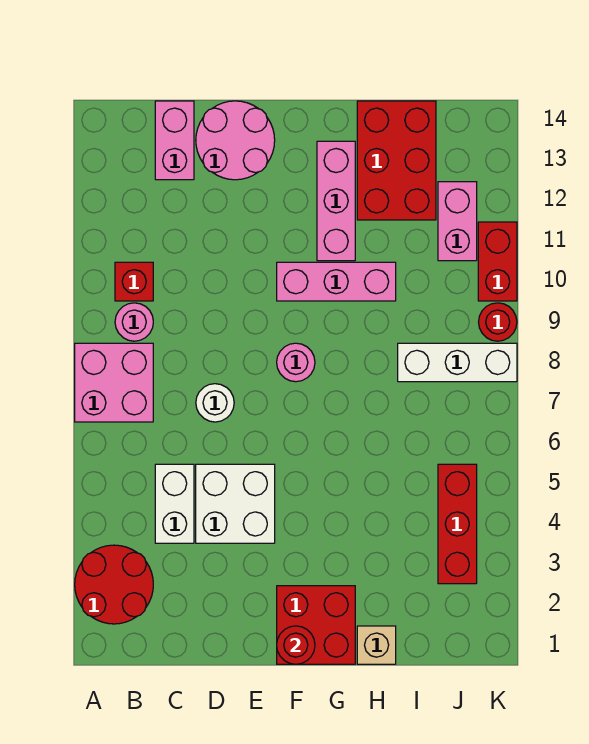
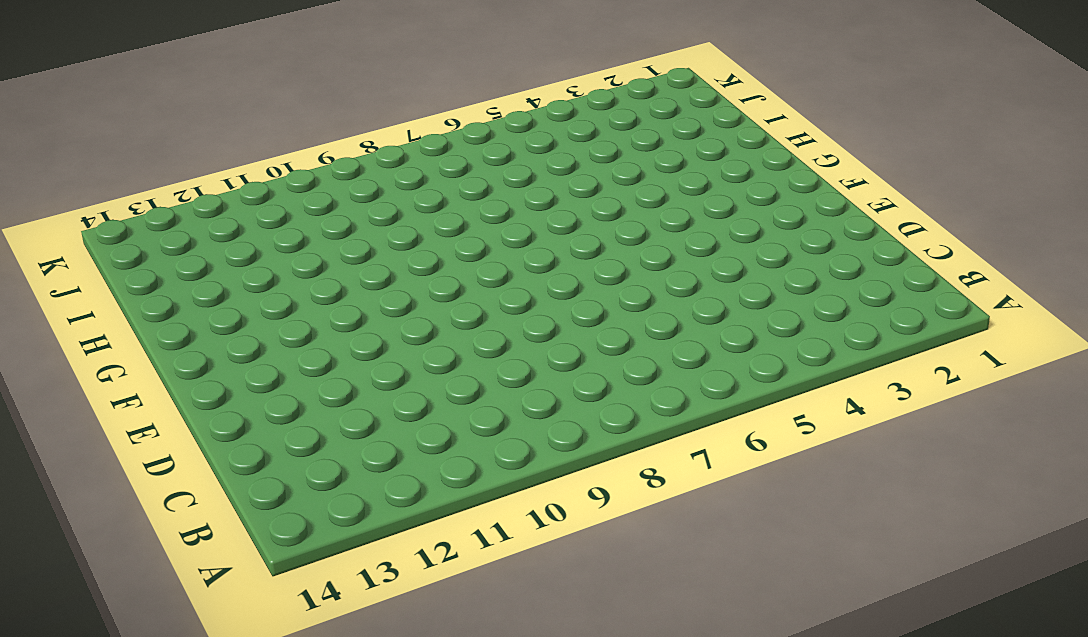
none -> red 2x2 round brick [75,545,153,624]
none -> pink 2x2 brick [75,343,153,422]
none -> pink 1x1 round brick [115,303,153,341]

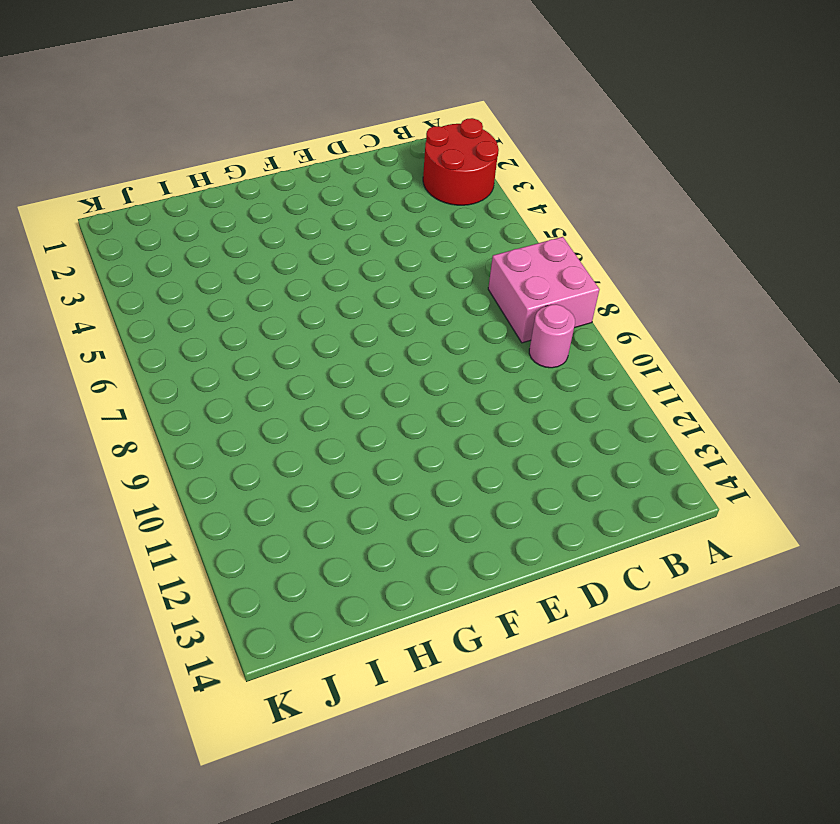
none -> red 1x1 brick [115,262,153,301]
none -> white 1x2 brick [155,464,194,543]
none -> pink 1x2 brick [155,101,194,180]

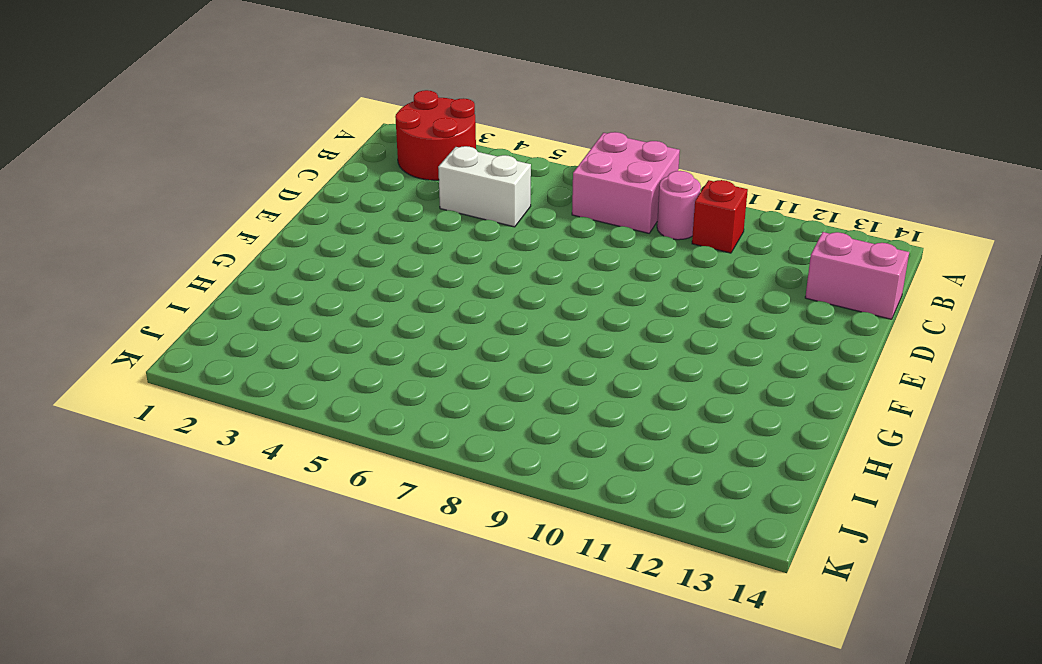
none -> white 2x2 brick [196,464,275,543]
none -> white 1x1 round brick [196,384,234,422]
none -> pink 2x2 round brick [196,101,275,180]

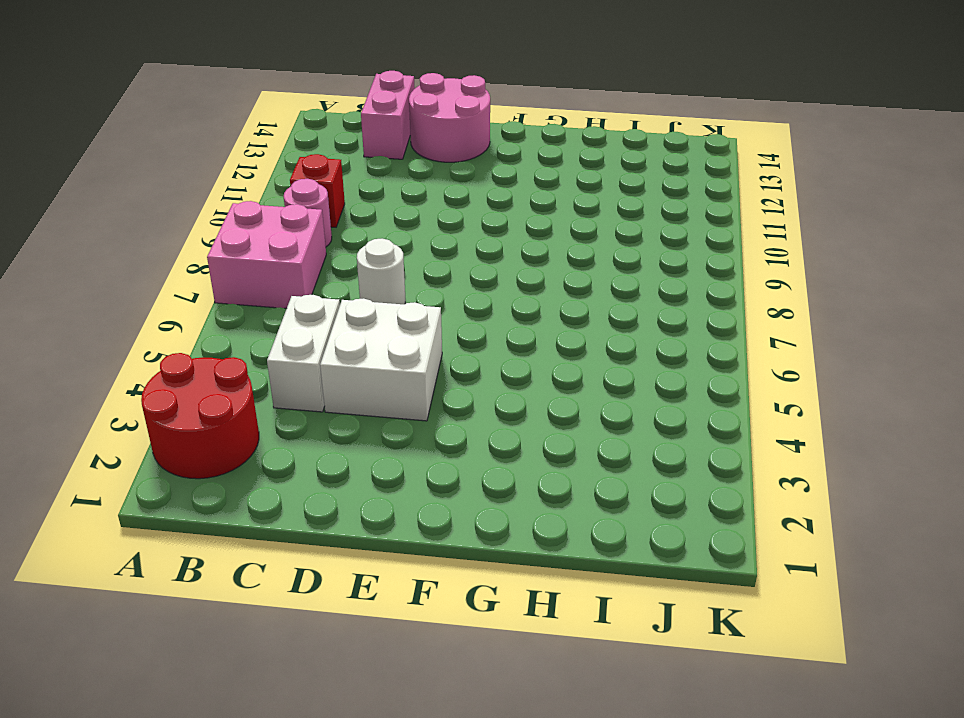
none -> red 2x2 brick [277,586,355,664]
none -> pink 1x1 round brick [277,343,315,382]
none -> pink 1x3 brick [277,262,396,301]

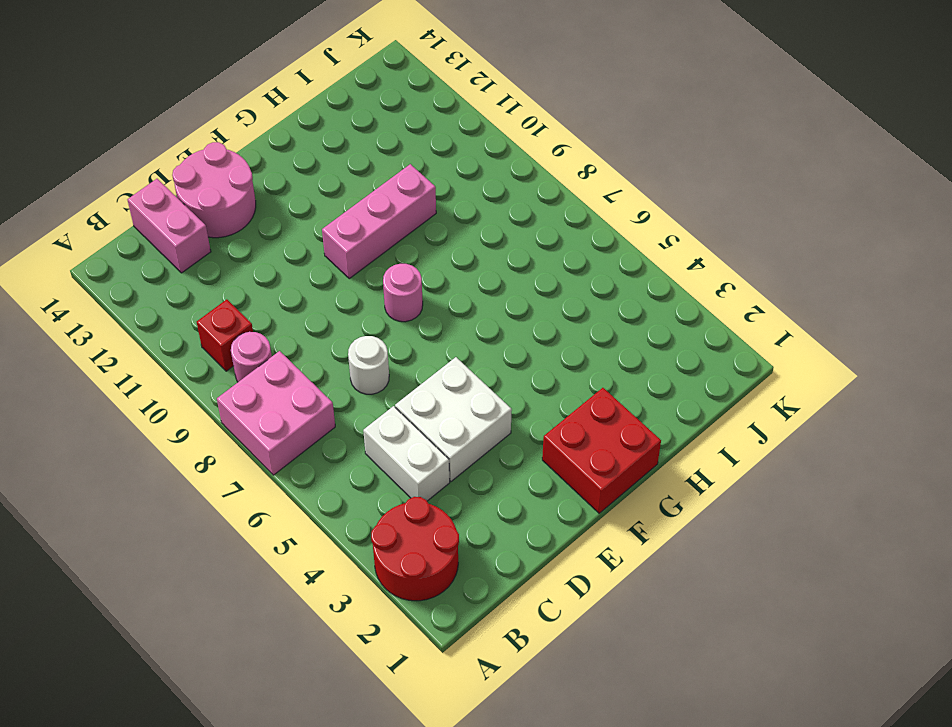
none -> pink 1x3 brick [317,141,355,261]
none -> tan 1x1 brick [357,626,396,664]
none -> red 2x3 brick [357,101,436,220]

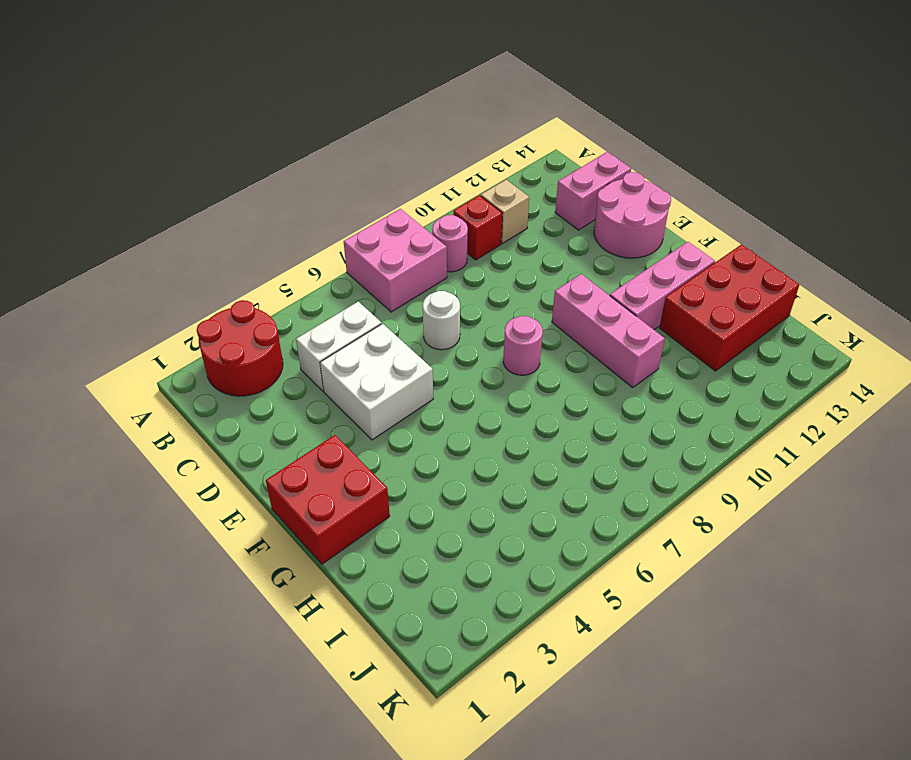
tan 1x1 brick [481,180,529,243] -> tan 1x1 brick moved to [357,626,396,664]
none -> white 1x3 brick [398,343,517,382]
none -> red 1x3 brick [438,464,477,584]
none -> pink 1x2 brick [438,182,477,261]

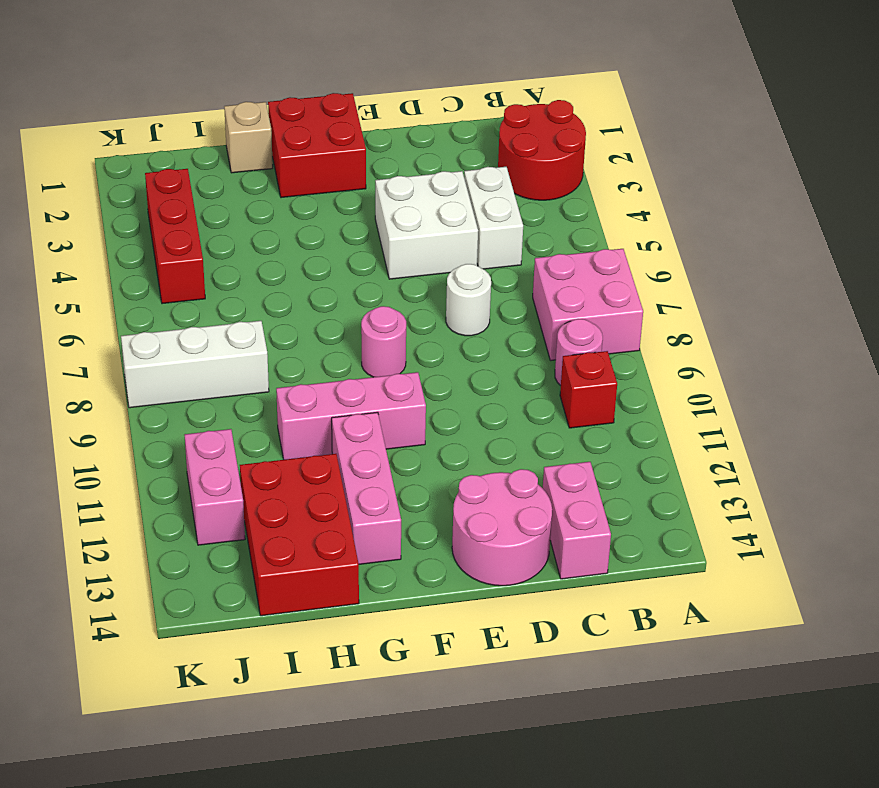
none -> red 1x1 round brick [479,303,517,341]
none -> red 1x2 brick [478,222,517,301]
none -> red 1x1 round brick [277,626,315,664]

